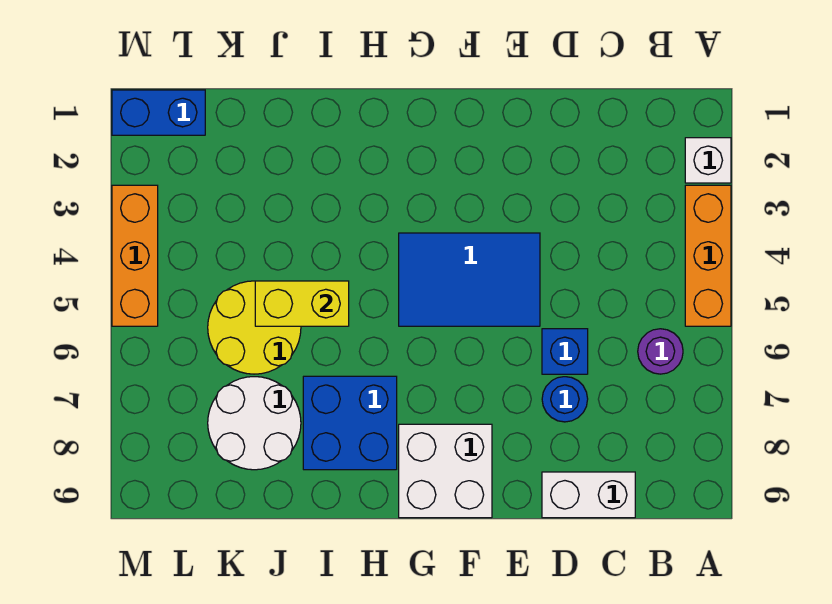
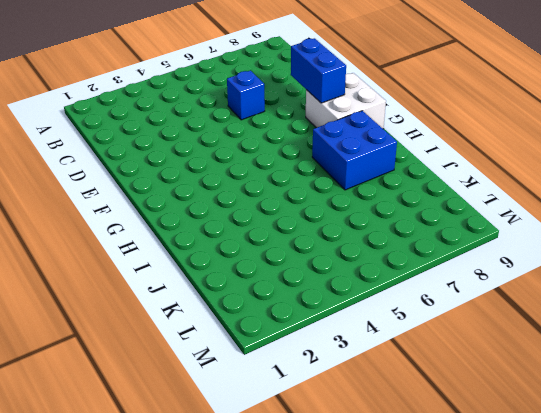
blue 1x2 brick [291,38,346,103] -> blue 1x2 brick moved to [112,90,205,135]
none -> white 1x1 brick [685,138,731,183]
none -> orange 1x3 brick [685,185,731,326]
none -> purple 1x1 round brick [638,329,683,374]

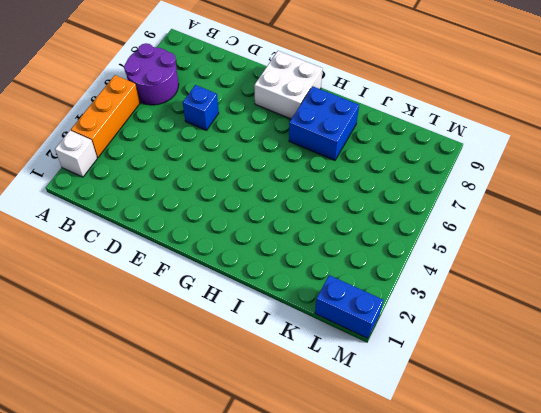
purple 2x2 round brick [124,43,179,105] -> purple 1x1 round brick [638,329,683,374]
none -> white 1x2 brick [542,472,635,518]
none -> blue 1x1 round brick [542,377,588,422]
none -> blue 2x3 tile [399,233,540,326]

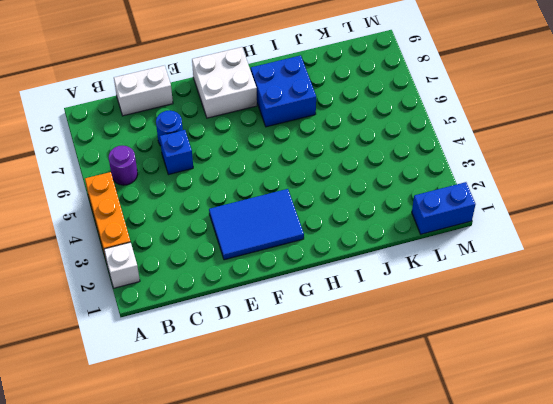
blue 2x3 tile [209,189,304,260] -> blue 2x3 tile moved to [399,233,540,326]
none -> yellow 2x2 round brick [208,281,301,374]
none -> white 2x2 round brick [208,377,301,470]
none -> orange 1x3 brick [112,185,158,326]

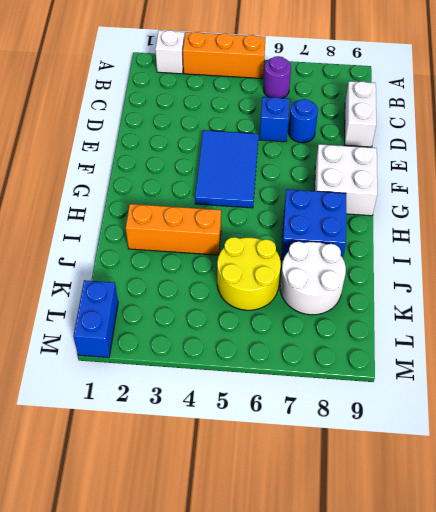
orange 1x3 brick [126,204,221,255] -> orange 1x3 brick moved to [112,185,158,326]
none -> yellow 1x2 brick [255,281,349,326]

